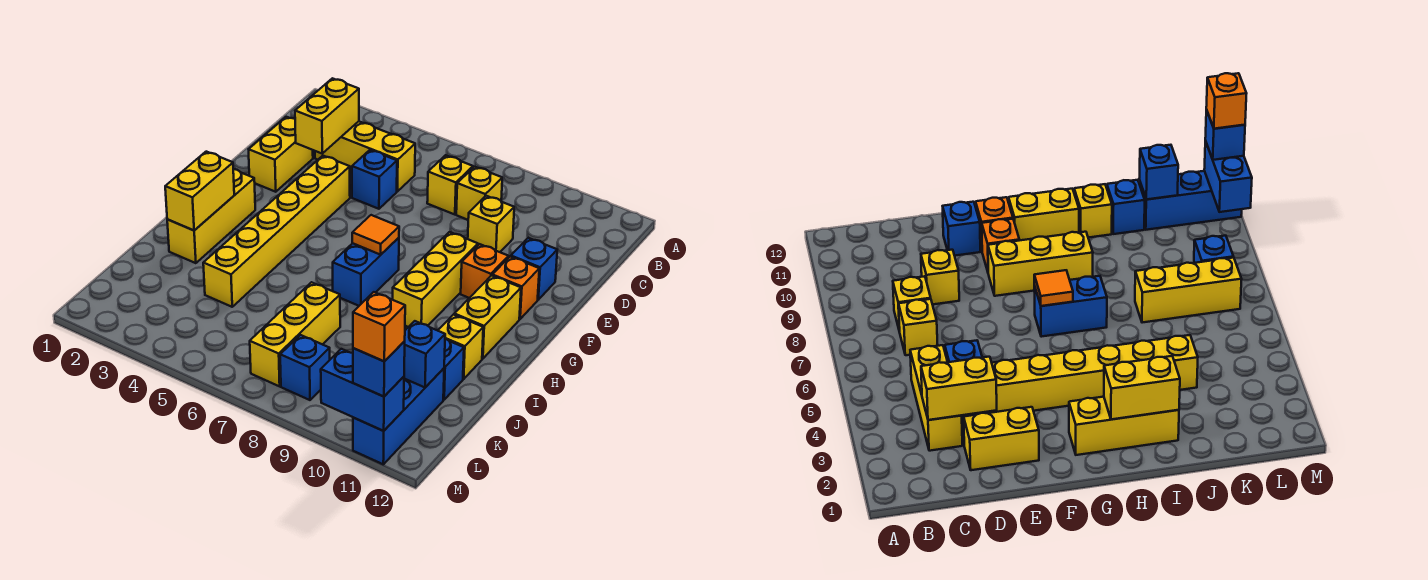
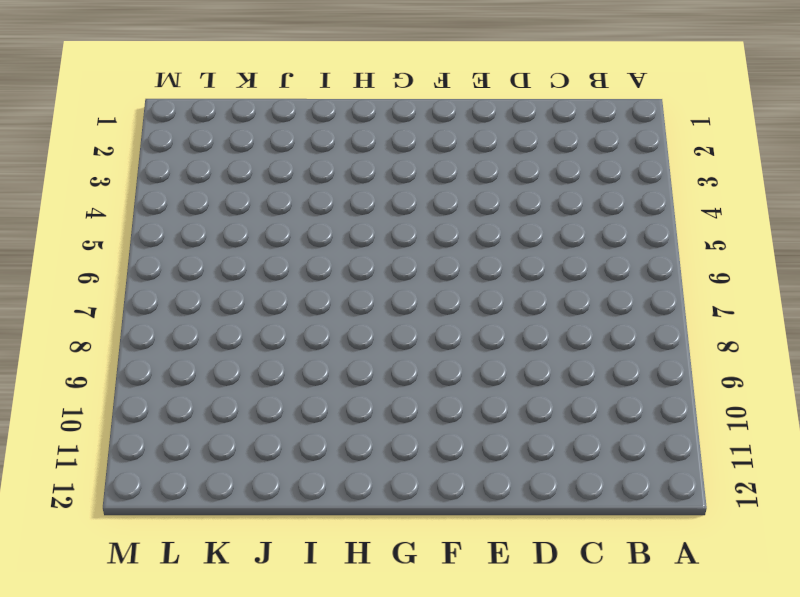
none -> yellow 1x3 brick [315,121,415,192]
none -> yellow 1x1 brick [427,155,473,215]
none -> yellow 1x1 brick [456,167,502,220]

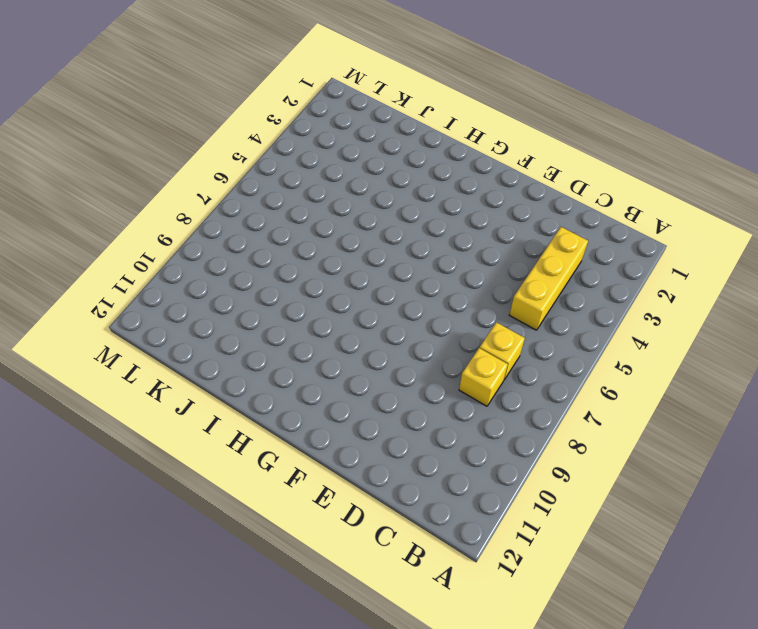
none -> yellow 1x2 brick [249,117,313,192]
none -> blue 1x1 brick [352,150,397,209]
none -> yellow 1x1 brick [468,196,514,252]

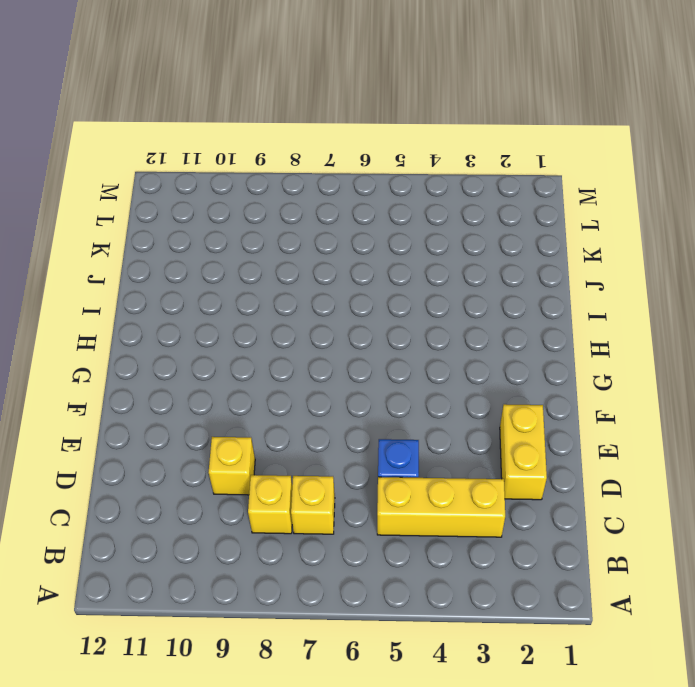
none -> yellow 1x6 brick [203,156,350,307]
none -> blue 1x1 brick [511,238,557,300]
none -> yellow 1x3 brick [393,232,478,327]

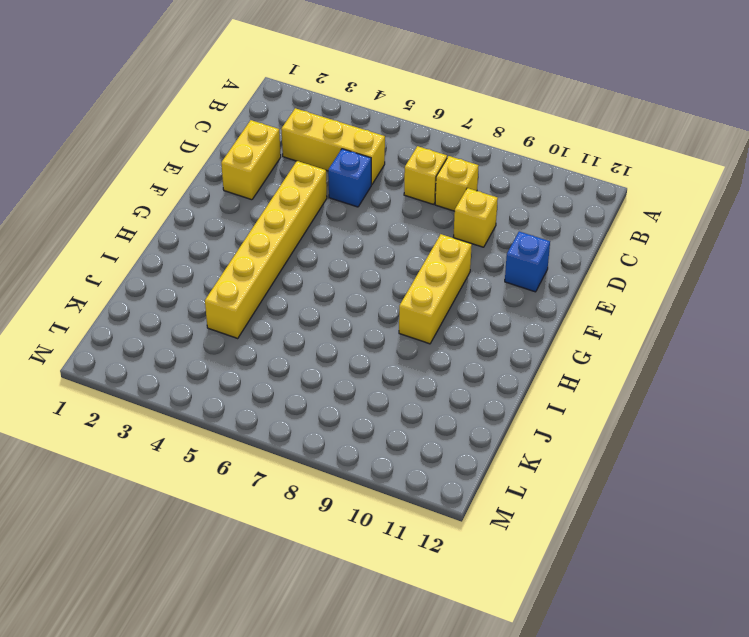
none -> orange 1x1 brick [461,244,509,298]
none -> orange 1x1 brick [492,256,539,319]
none -> yellow 1x3 brick [167,169,255,263]

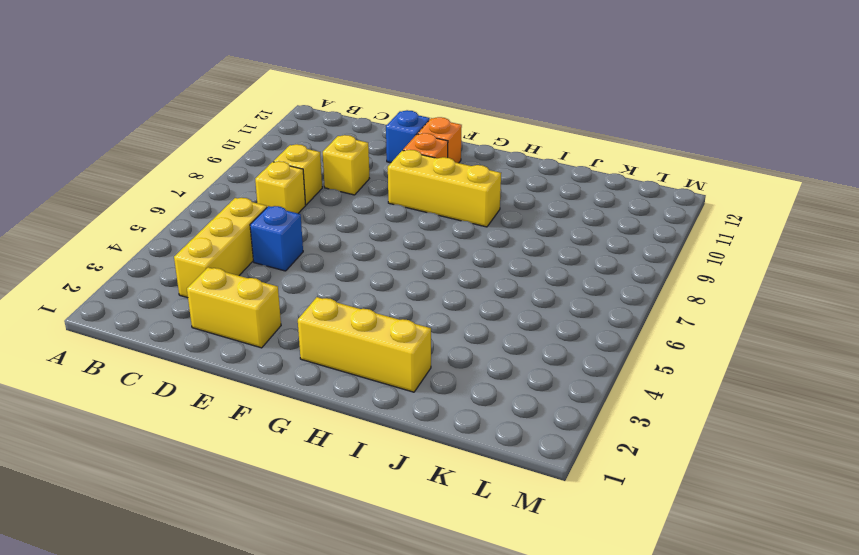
none -> yellow 1x6 brick [203,156,350,307]
none -> blue 1x2 brick [333,238,399,306]
none -> yellow 1x2 brick [454,276,521,359]

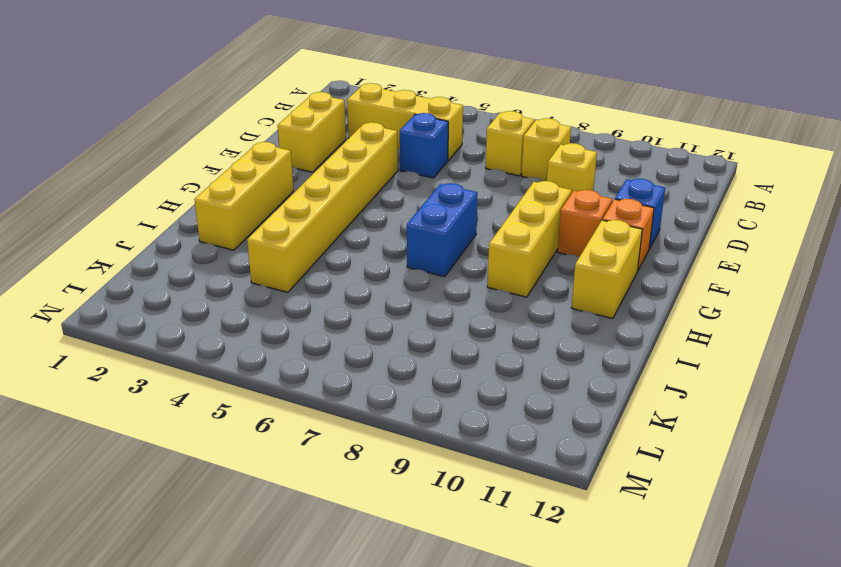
none -> yellow 1x1 brick [438,315,483,379]
none -> yellow 1x3 brick [250,282,340,386]
none -> blue 1x1 brick [443,338,464,400]

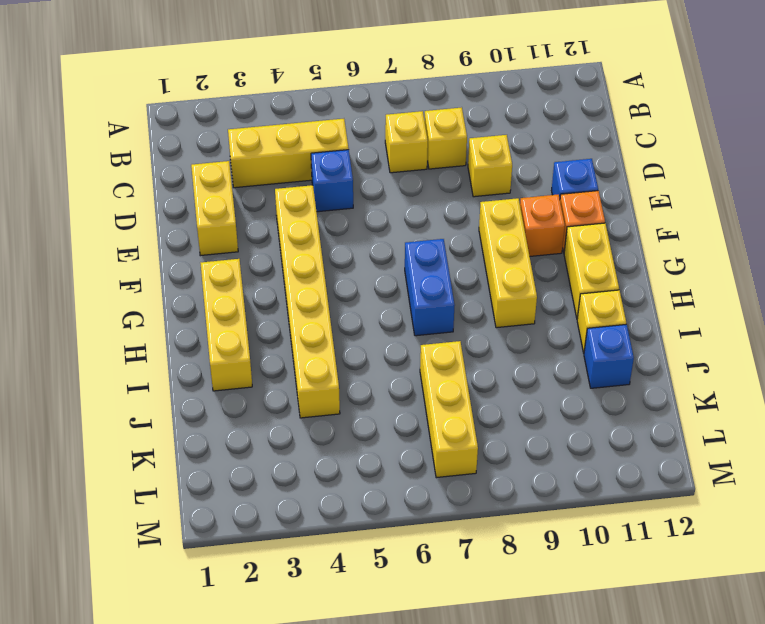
none -> blue 1x3 brick [353,368,444,464]
none -> blue 1x1 brick [280,335,330,400]
none -> yellow 1x2 brick [295,78,359,153]

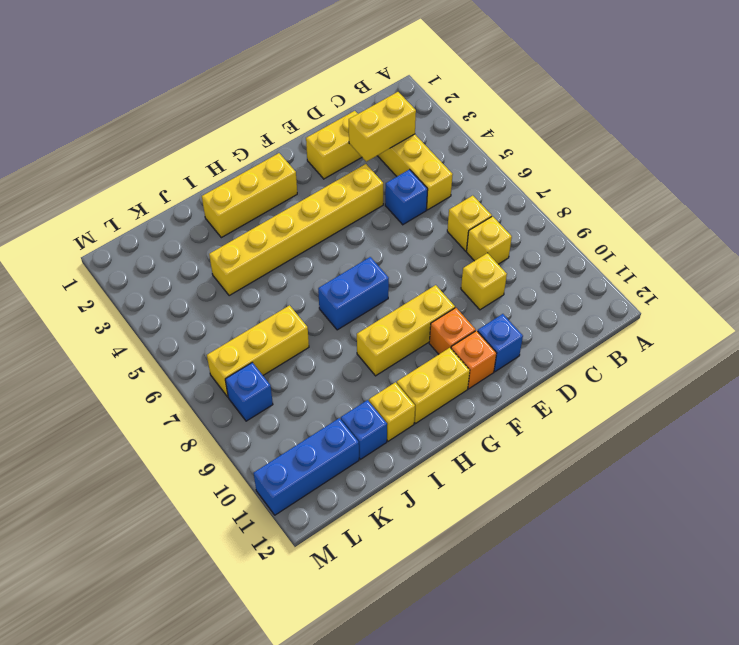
none -> orange 1x1 tile [352,215,399,255]
none -> yellow 1x2 brick [165,152,234,230]
none -> blue 1x1 brick [404,321,445,387]

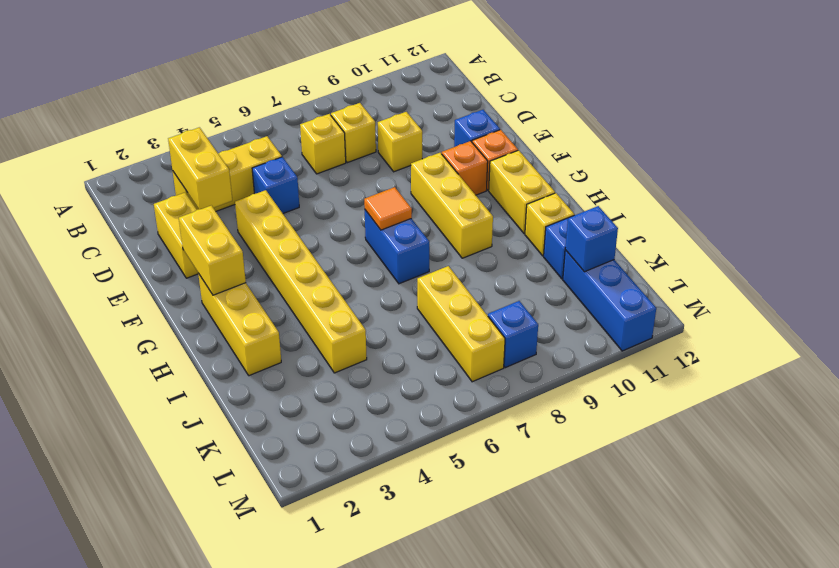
yellow 1x2 brick [179,206,246,295] -> yellow 1x2 brick moved to [165,152,234,230]
none -> blue 1x2 brick [321,349,404,431]
none -> blue 1x1 brick [353,341,405,397]
none -> orange 1x1 brick [353,292,405,361]

